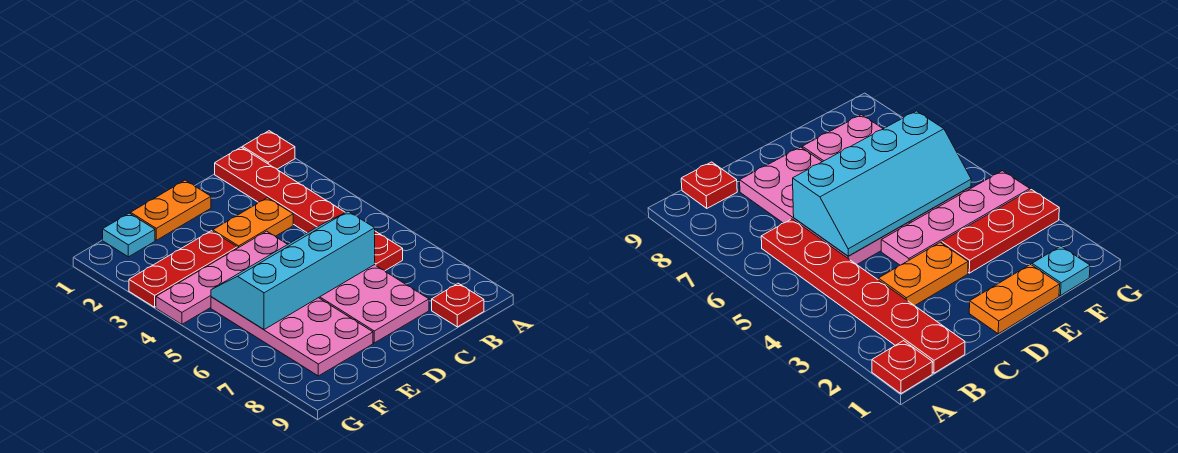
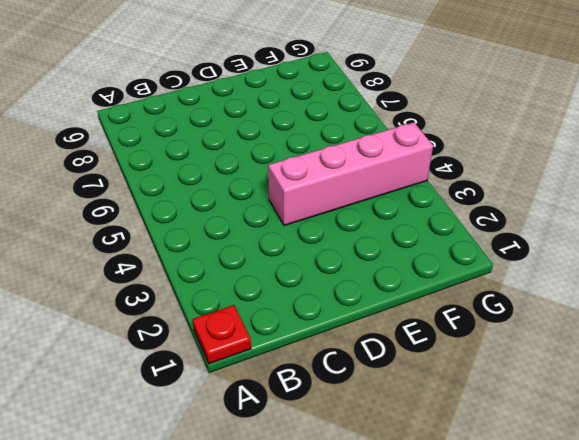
pink 1x4 brick [268,122,433,226] -> pink 1x4 plate [156,231,288,324]
none -> red 1x6 plate [215,147,403,271]
none -> red 1x1 plate [432,283,484,327]

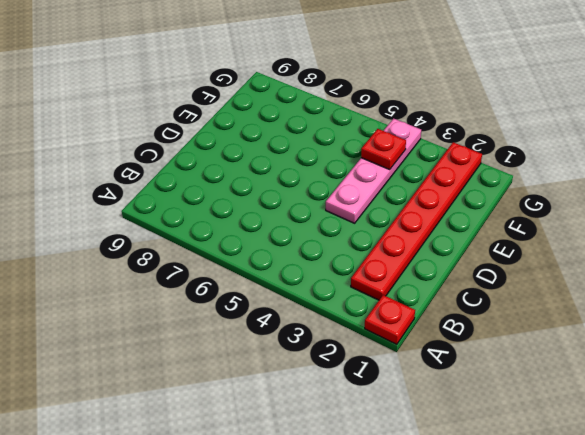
red 1x6 plate [351,142,482,300] -> red 1x6 plate turned to [215,147,403,271]
red 1x1 plate [361,129,406,169] -> red 1x1 plate moved to [432,283,484,327]
none -> orange 1x2 plate [213,198,293,248]
none -> pink 2x4 plate [319,265,429,343]

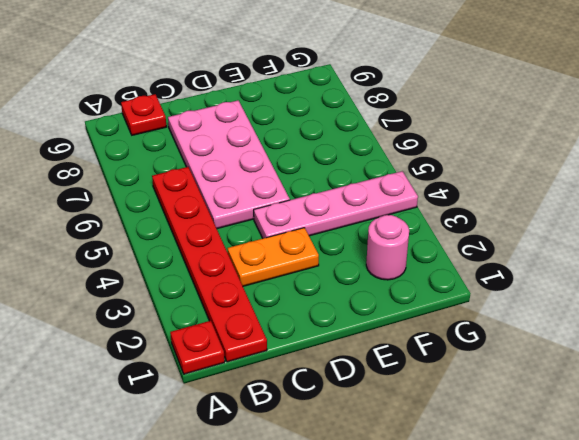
pink 1x1 round brick [366,215,409,280] -> none
none -> orange 1x2 plate [131,180,211,240]
none -> red 1x3 plate [129,231,237,307]

